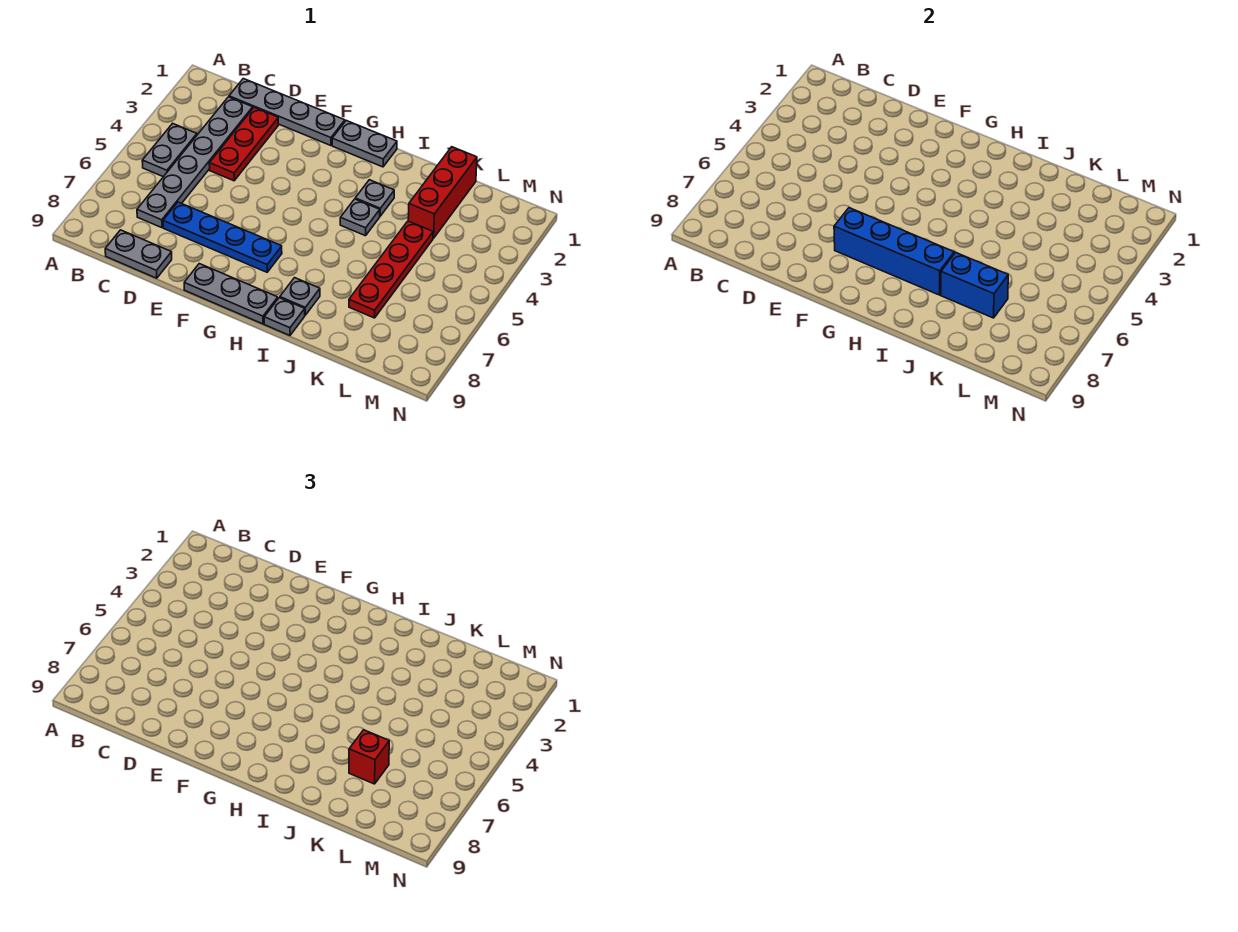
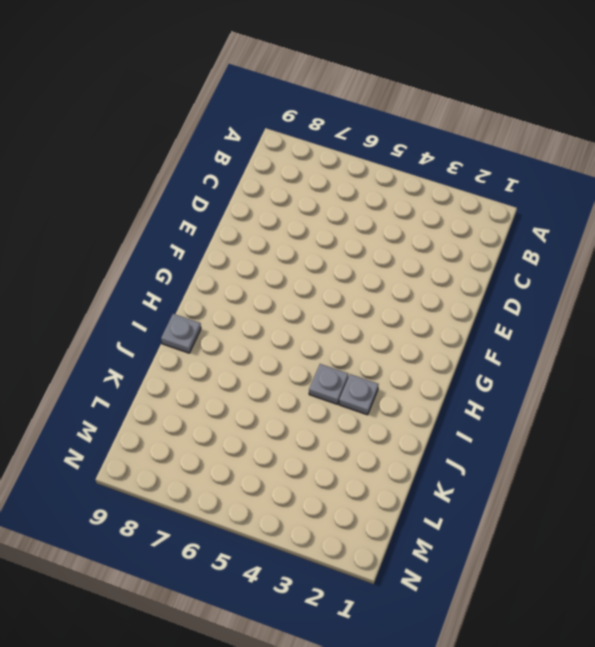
none -> grey 1x2 plate [142,123,197,177]
none -> grey 1x4 plate [229,79,345,146]
none -> grey 1x6 plate [137,97,253,228]

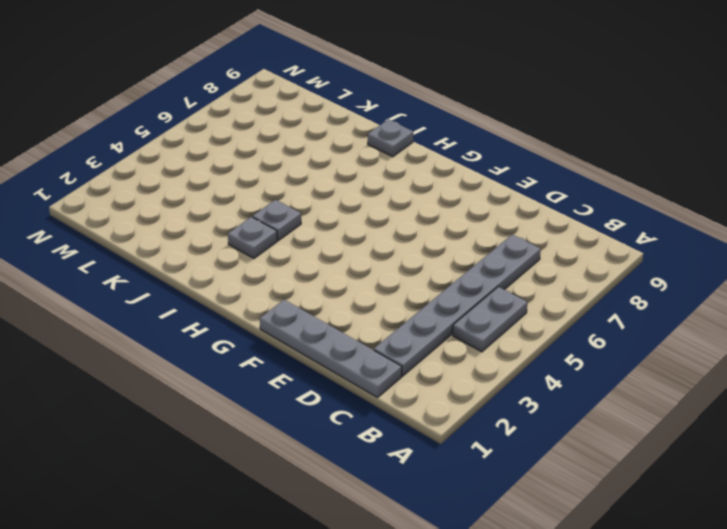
none -> grey 1x2 plate [105,230,172,278]
none -> red 1x3 plate [209,108,279,181]
none -> blue 1x4 plate [163,202,282,272]

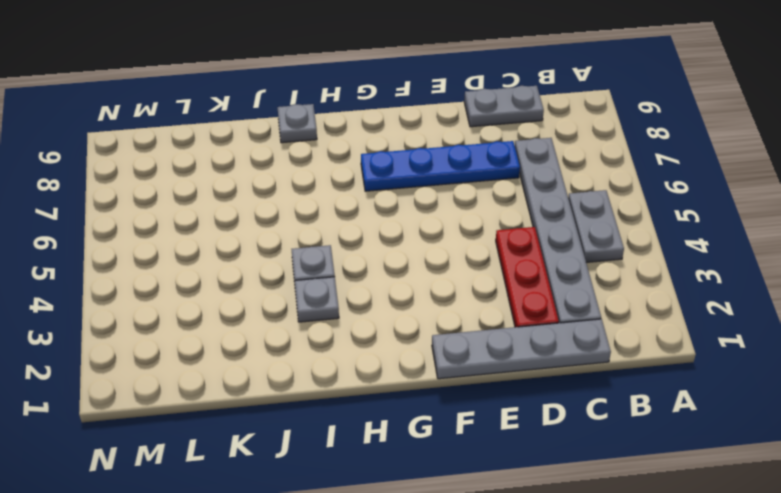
none -> grey 1x3 plate [184,264,278,324]
none -> grey 1x2 plate [332,121,397,167]
none -> grey 1x1 plate [280,278,320,315]

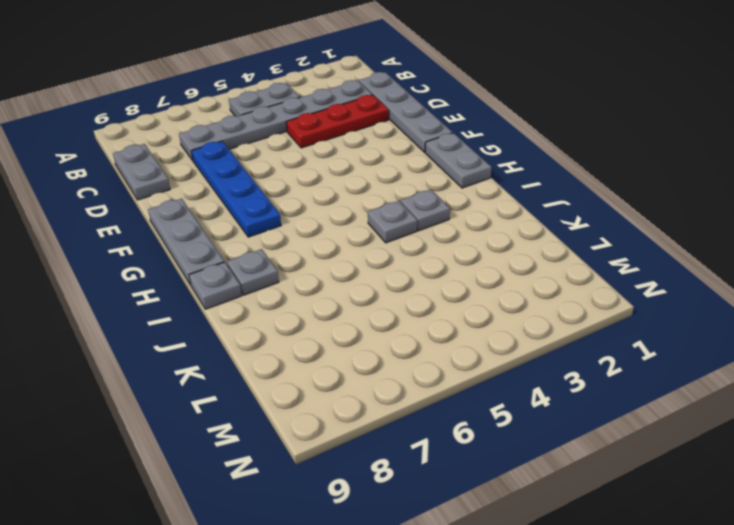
none -> red 1x3 brick [408,147,477,238]
none -> red 1x4 plate [349,221,433,318]
none -> blue 1x4 brick [834,208,954,295]

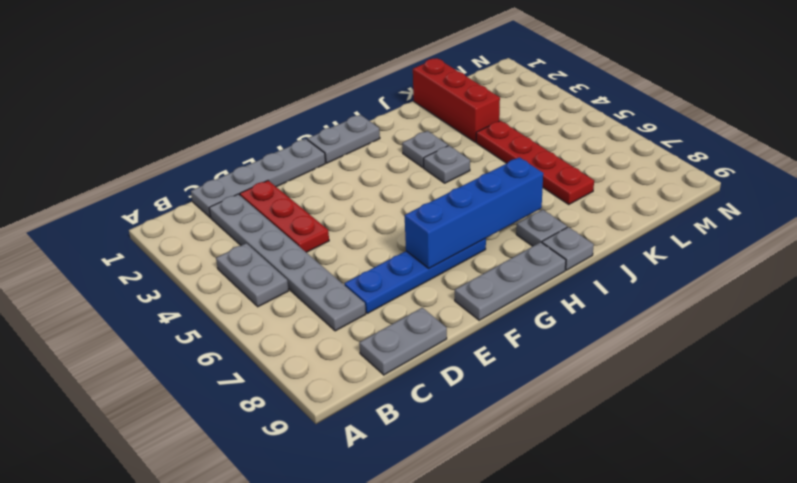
none -> blue 1x2 brick [941,253,1008,318]
none -> red 1x1 brick [349,730,389,784]

